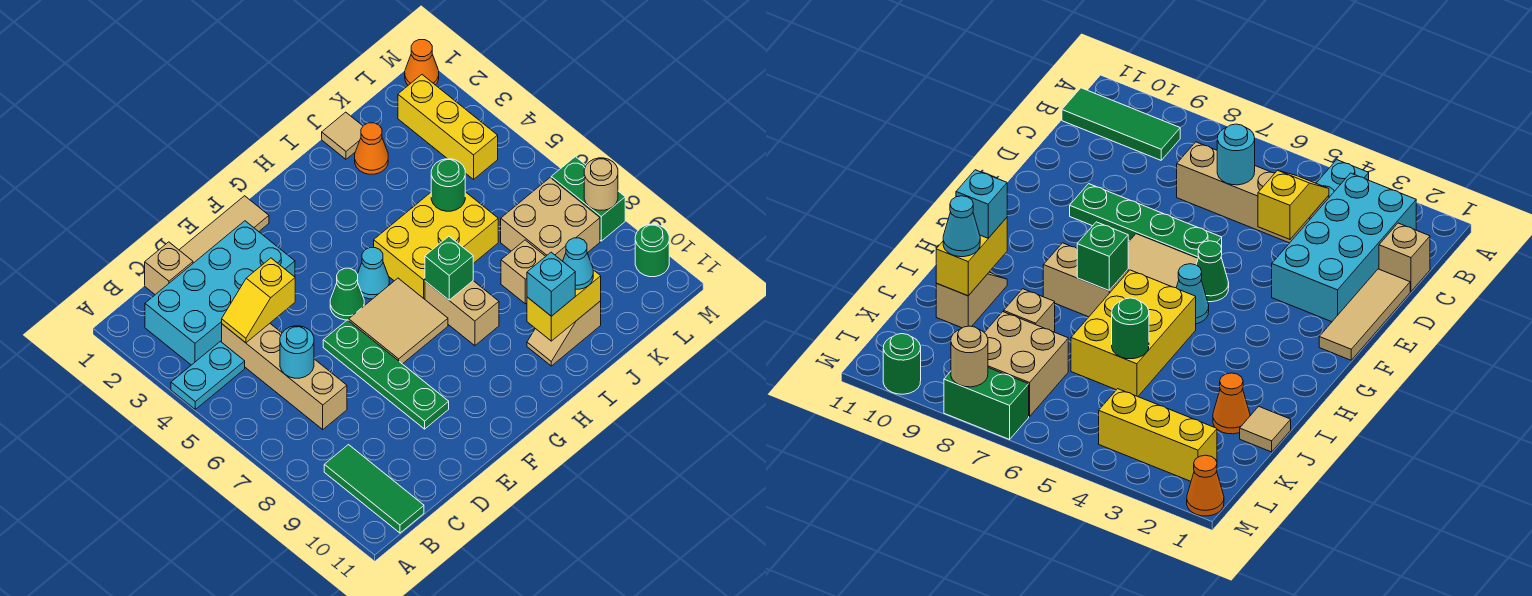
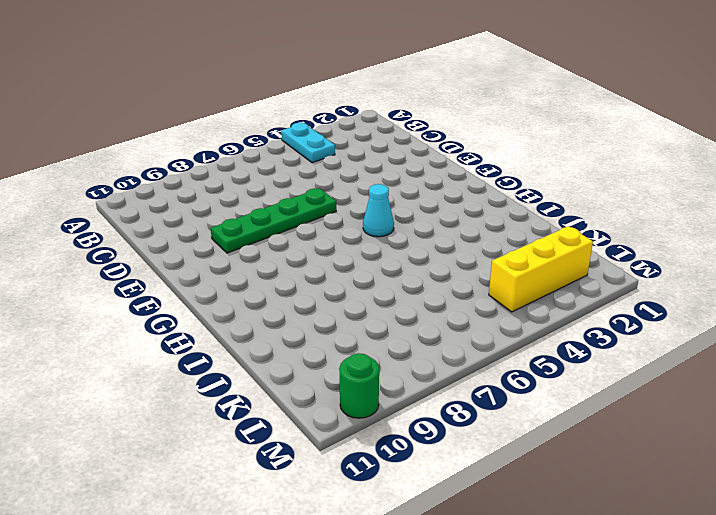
none -> cyan 2x4 brick [145,221,295,365]
none -> green 1x3 tile [324,445,424,533]
none -> tan 1x1 brick [145,242,193,295]

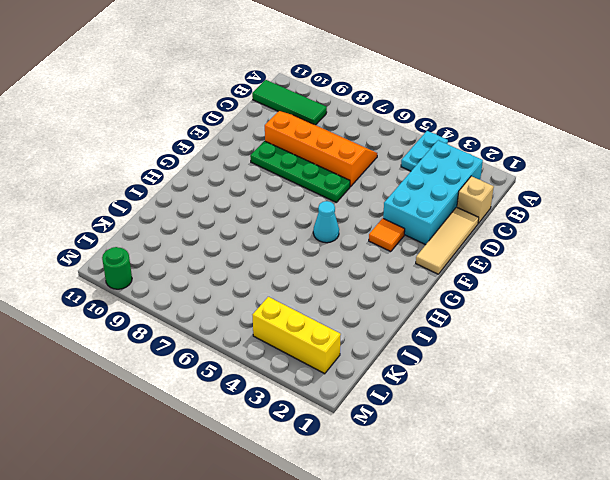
orange 2x4 slope [265,111,377,187] -> tan 1x4 brick [222,324,347,430]
orange 1x1 tile [369,218,405,252] -> none
none -> green 1x1 cone [330,268,364,320]
none -> tan 2x2 tile [349,278,448,364]
none -> yellow 2x3 brick [374,192,498,299]

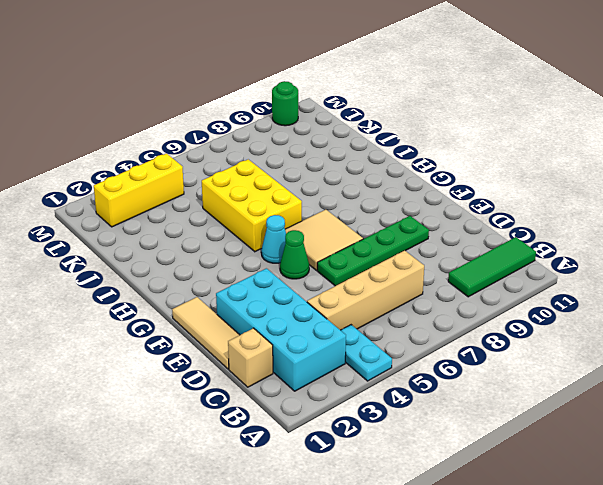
none -> tan 1x2 brick [425,281,499,346]
none -> tan 1x2 slope [527,301,601,366]
none -> tan 1x1 tile [322,112,363,159]

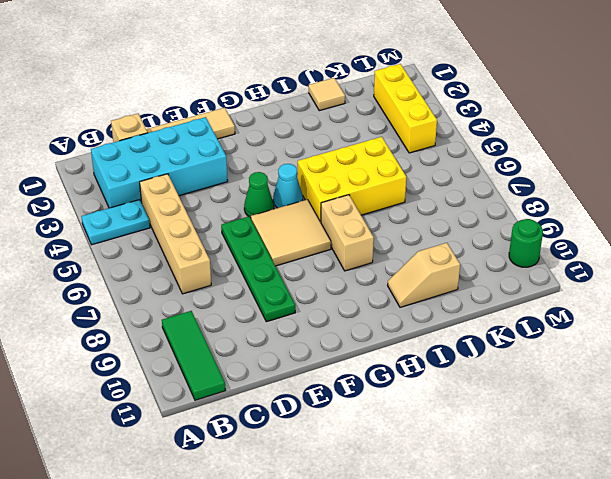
none -> orange 1x1 cone [355,123,388,174]
none -> tan 1x1 brick [501,240,546,304]
none -> tan 2x2 brick [501,178,600,261]

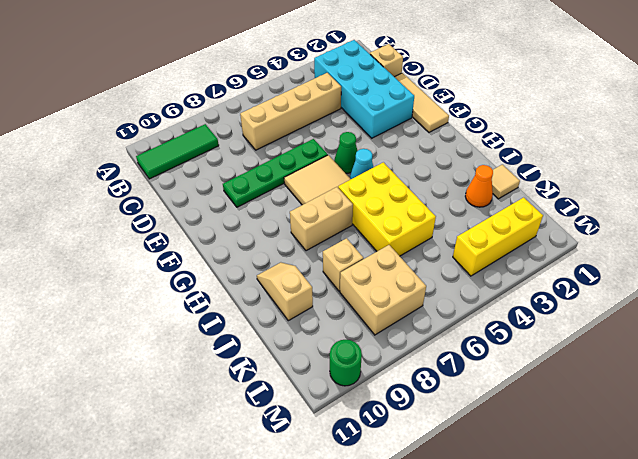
none -> cyan 1x2 plate [171,341,245,409]
none -> orange 1x1 cone [405,40,439,85]
none -> green 1x2 brick [551,157,625,241]

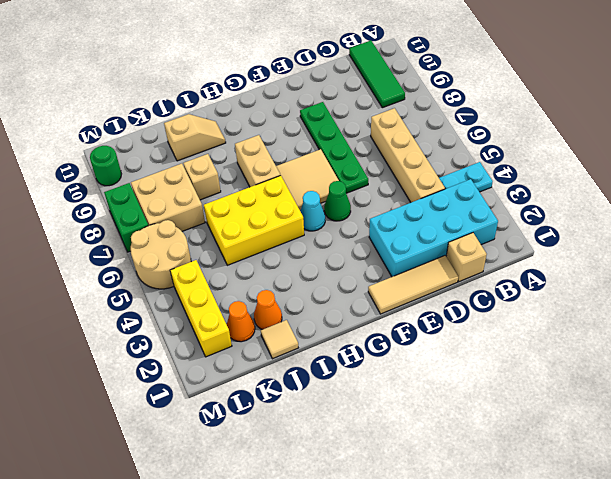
orange 1x1 cone [227,301,255,342] -> orange 1x1 cone moved to [405,40,439,85]
tan 2x2 round brick [131,220,191,289] -> none
none -> yellow 1x2 slope [222,258,295,343]
none -> cyan 1x1 round brick [280,326,314,378]
none -> green 1x1 brick [425,236,473,300]

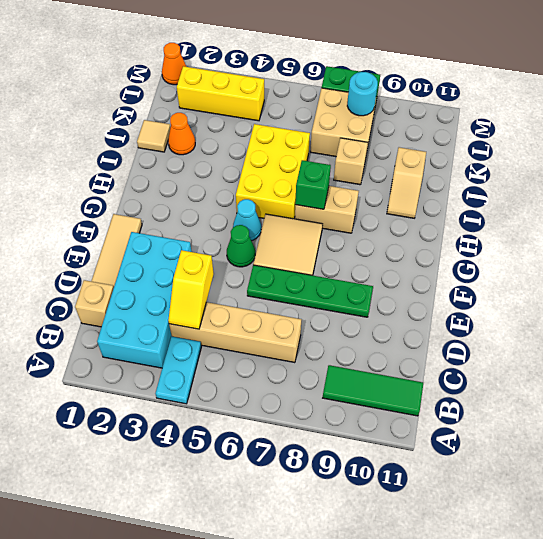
cyan 1x1 round brick [347,72,378,116] -> cyan 1x1 round brick moved to [280,326,314,378]
none -> green 1x1 round brick [635,224,669,277]
none -> yellow 1x2 brick [527,270,601,341]
none -> green 1x1 round brick [431,159,465,211]

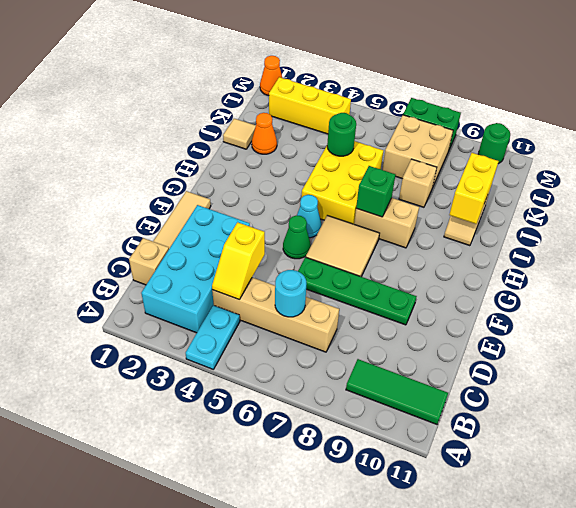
none -> tan 1x1 round brick [584,158,618,210]
none -> cyan 1x1 brick [527,252,575,316]
none -> cyan 1x1 cone [563,238,593,289]

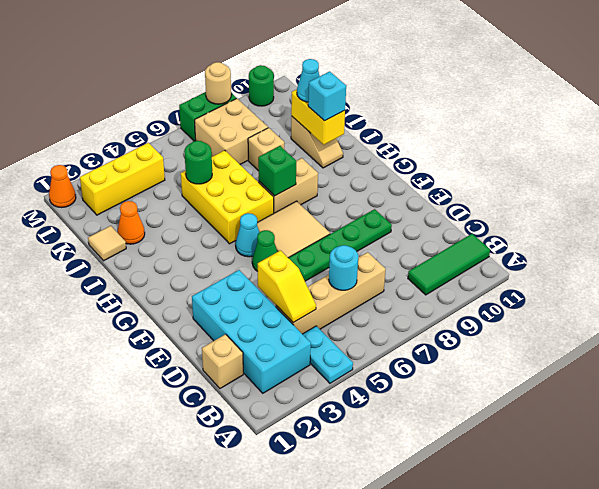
none -> tan 1x3 tile [180,196,269,263]

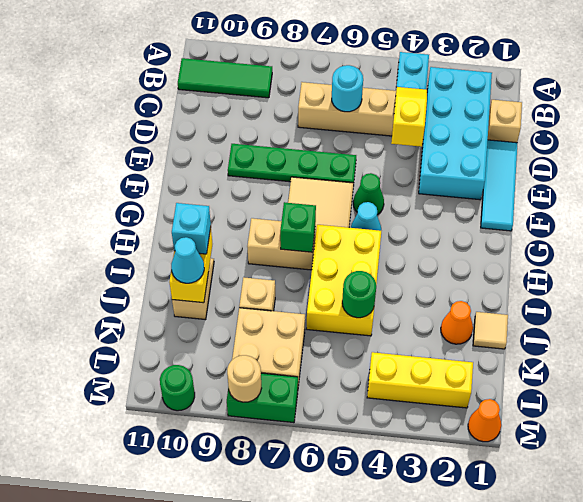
cyan 1x3 tile [481,140,517,231] -> tan 1x3 tile [180,196,269,263]

